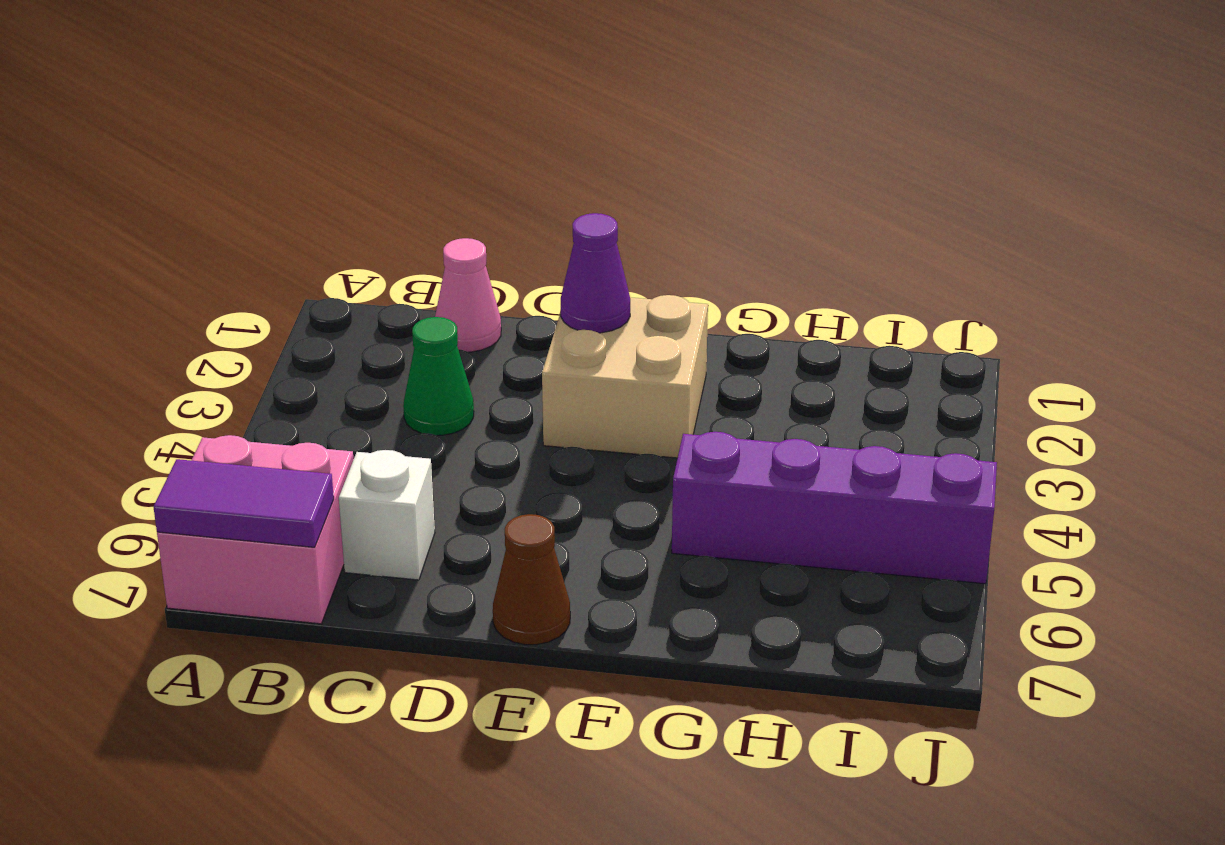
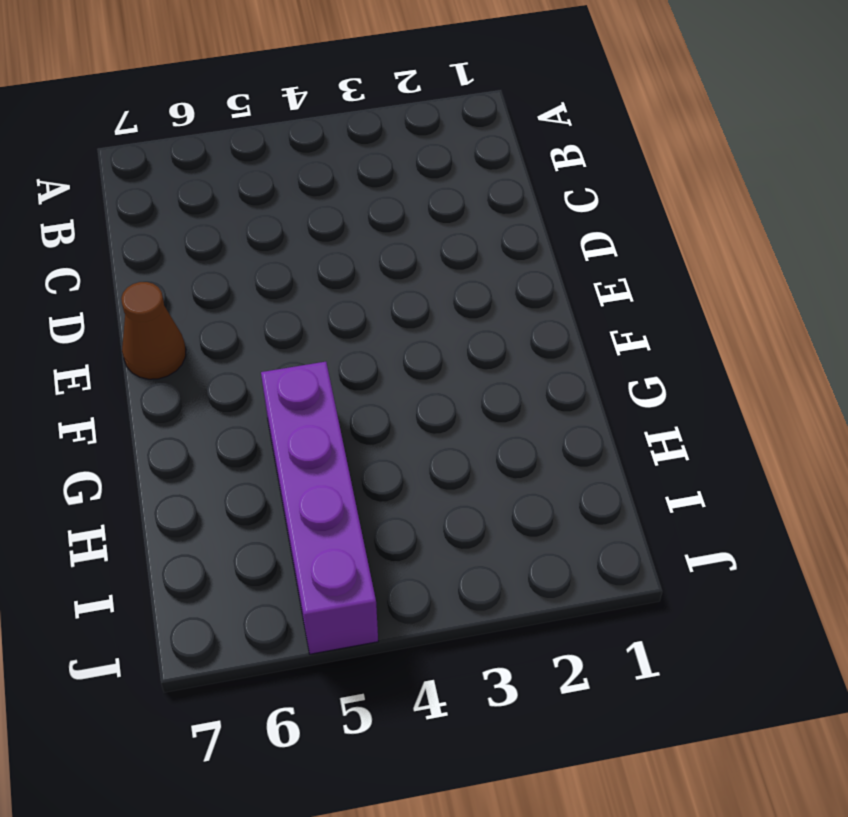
none -> pink 2x2 brick [157,435,354,624]
none -> pink 1x1 cone [435,238,501,352]

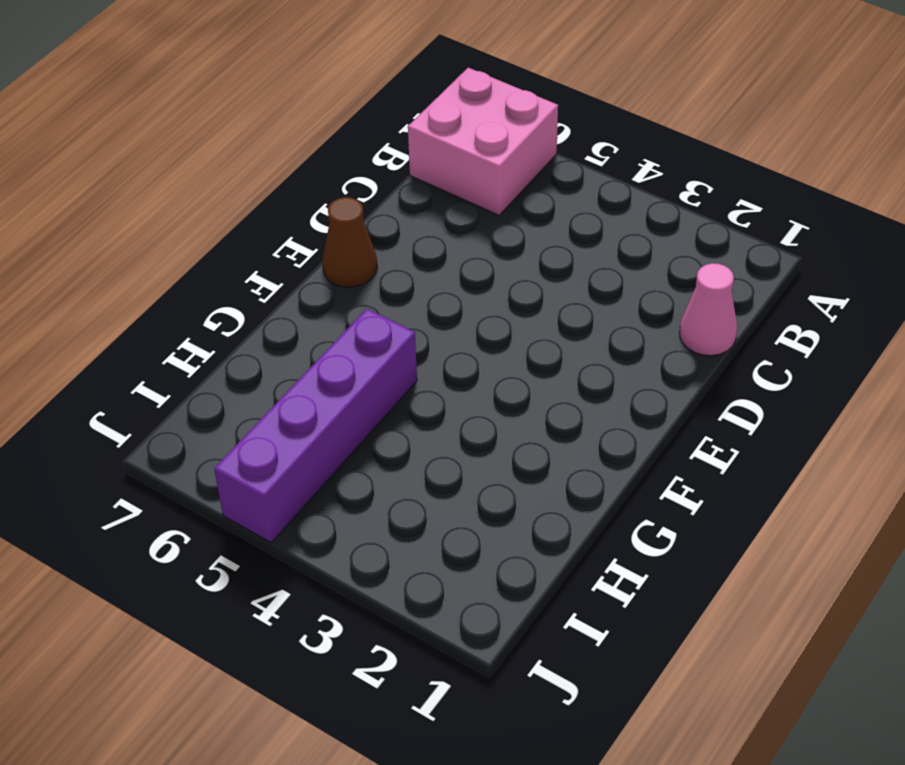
none -> green 1x1 cone [403,317,474,435]
none -> white 1x1 brick [339,450,435,580]

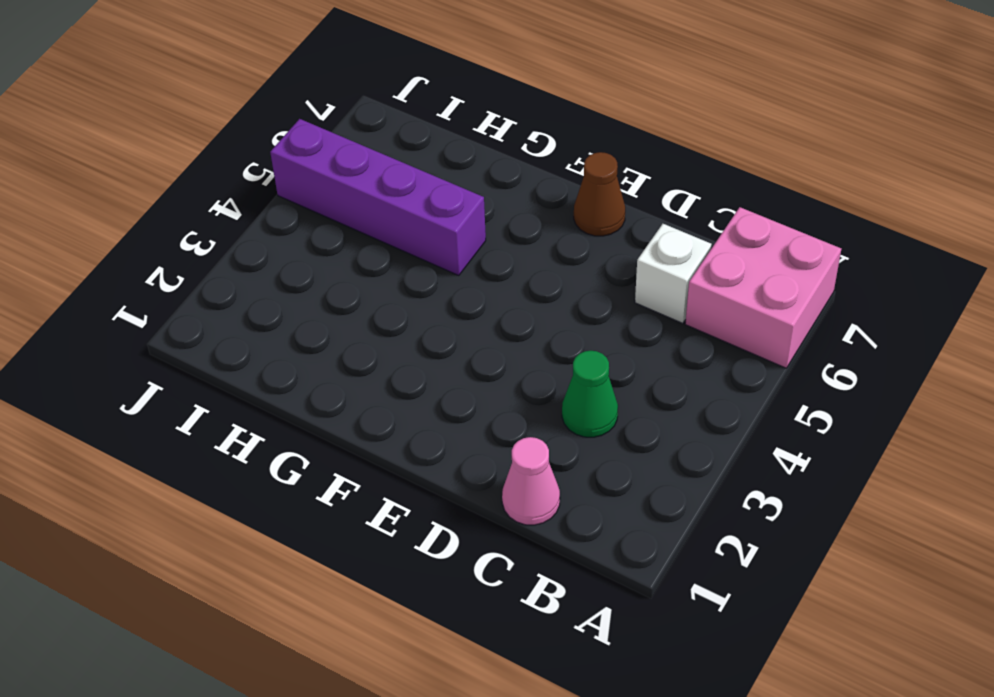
none -> tan 2x2 brick [542,295,708,458]
none -> purple 1x2 tile [154,459,334,547]

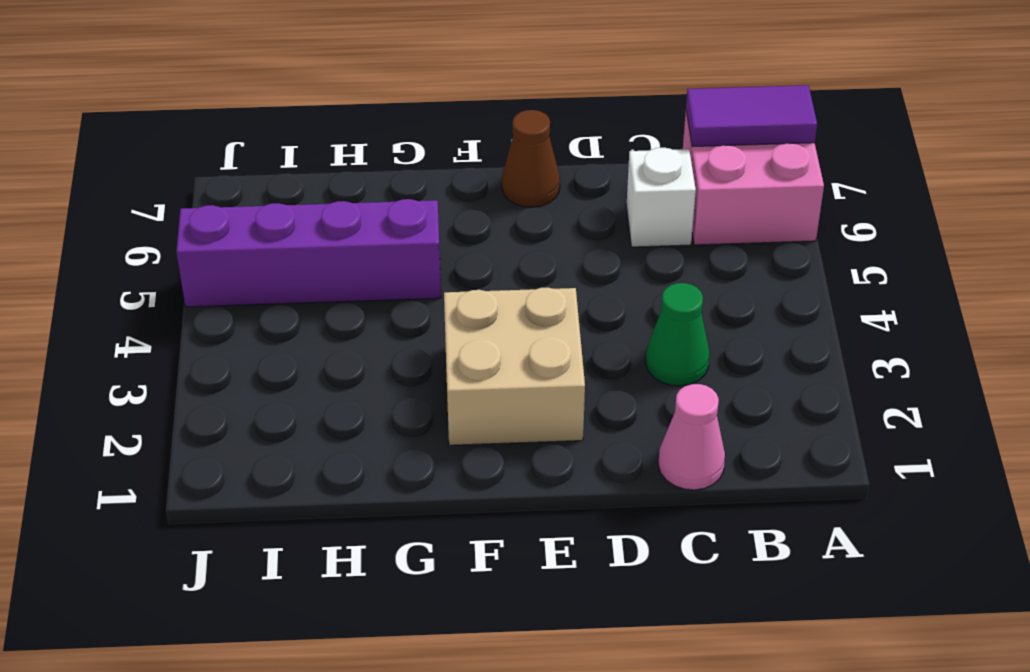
none -> purple 1x1 cone [561,213,630,333]

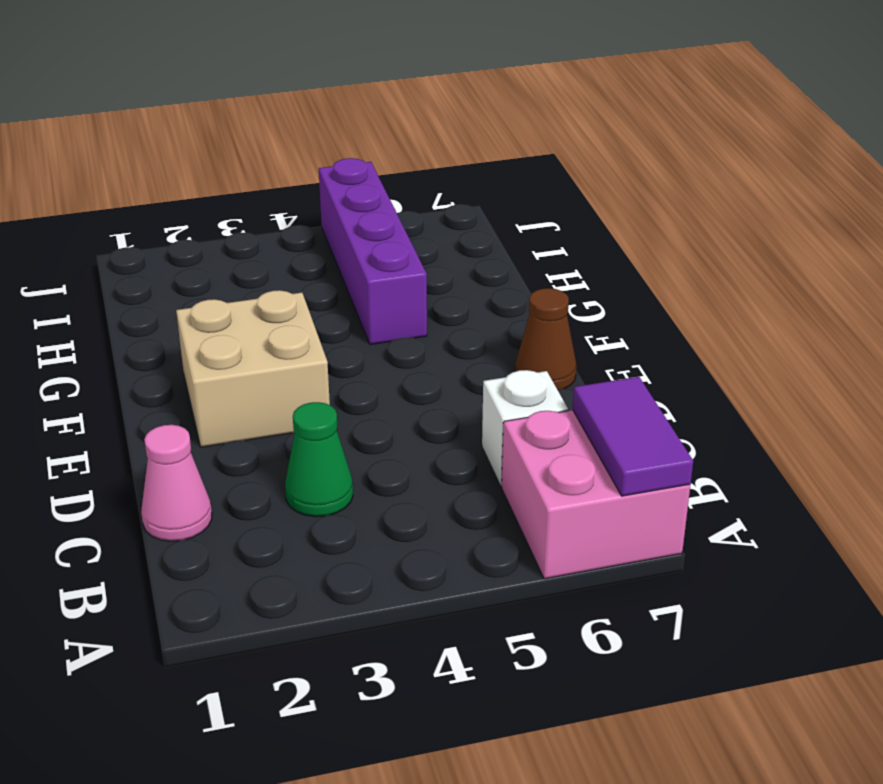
none -> purple 1x1 cone [561,213,630,333]

